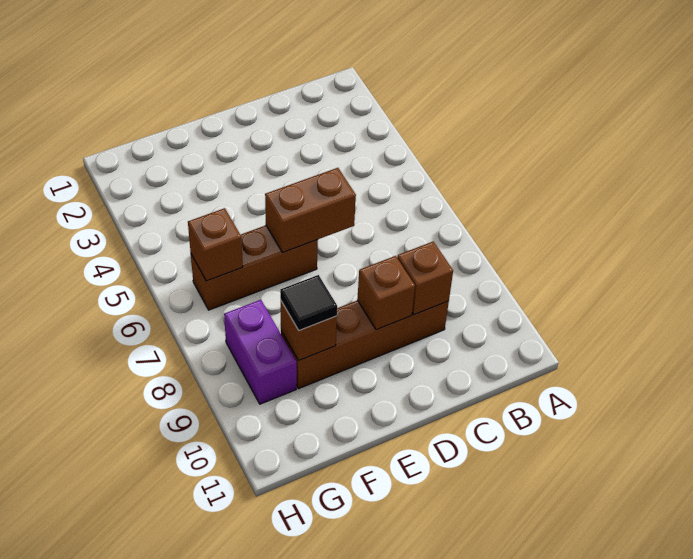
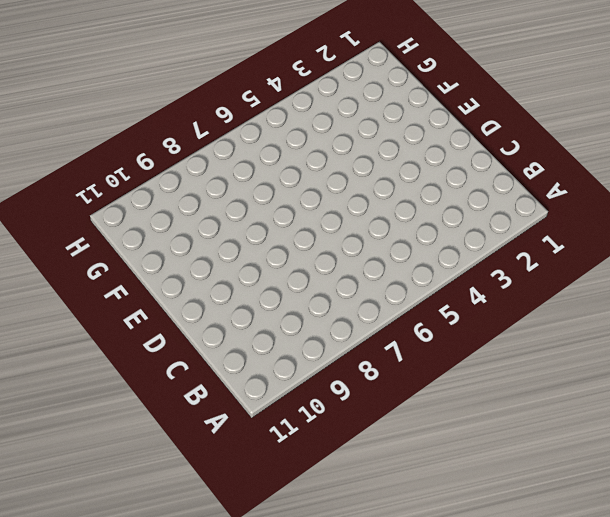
none -> brown 1x4 brick [281,300,449,389]
none -> brown 1x3 brick [191,225,318,310]

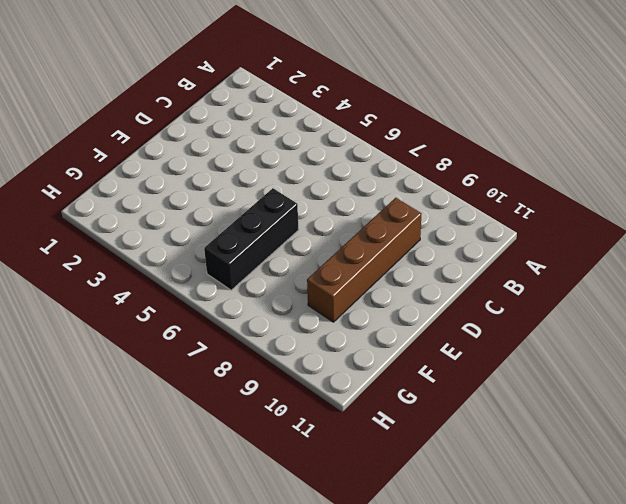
black 1x3 brick [204,188,299,290] -> brown 1x3 brick [191,225,318,310]
none -> purple 1x2 brick [224,300,297,404]
none -> brown 1x1 brick [397,241,453,315]

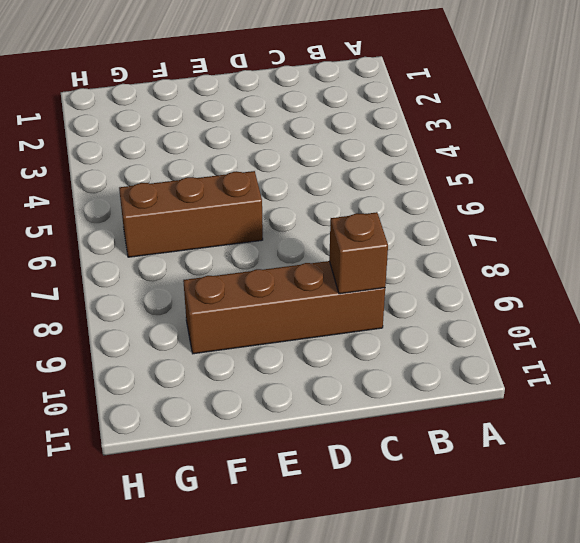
none -> purple 1x2 brick [224,300,297,404]
none -> brown 1x2 brick [265,168,356,252]

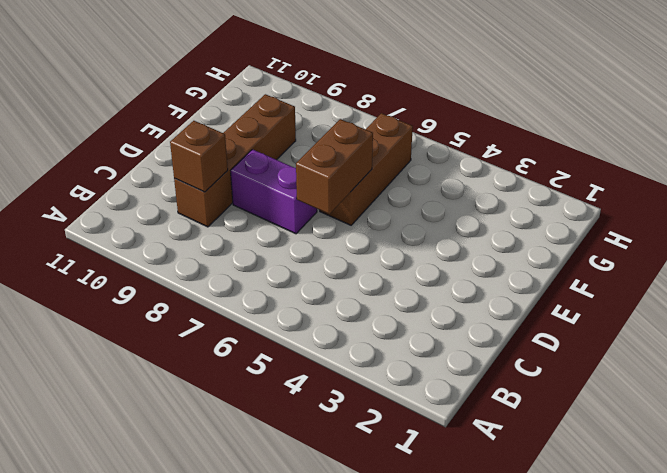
purple 1x2 brick [231,149,317,234] -> purple 1x2 brick moved to [224,300,297,404]
none -> brown 1x1 brick [357,256,415,330]
none -> brown 1x1 brick [281,301,337,361]

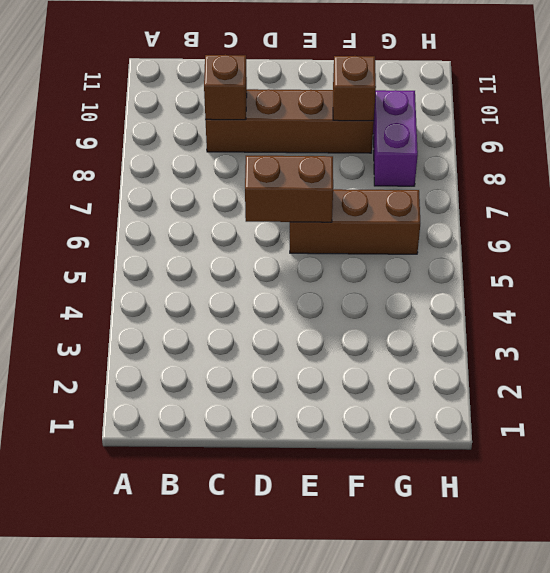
none -> brown 1x1 brick [357,256,415,330]
none -> brown 1x1 brick [188,208,243,281]

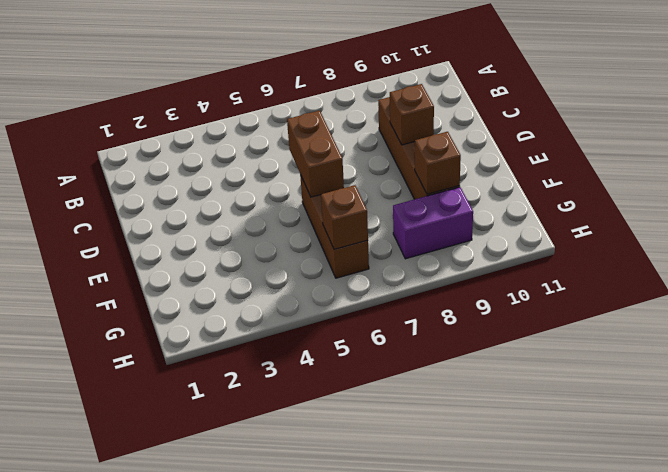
none -> brown 1x1 brick [397,241,453,315]
none -> black 1x1 tile [280,275,337,330]

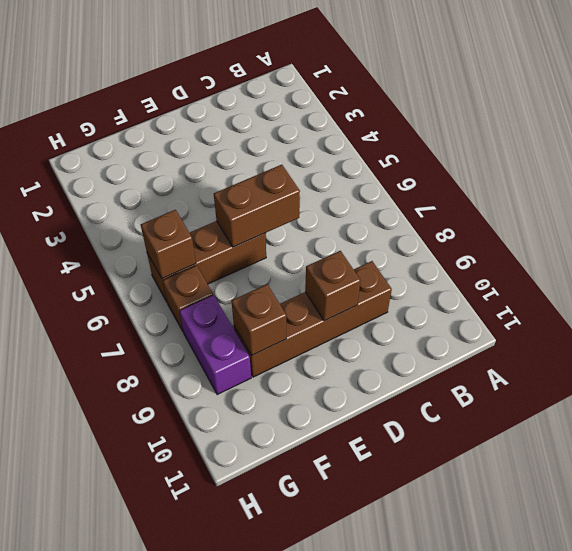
brown 1x1 brick [163,265,213,331] -> brown 1x1 brick moved to [397,241,453,315]
none -> black 1x1 tile [280,275,337,330]

